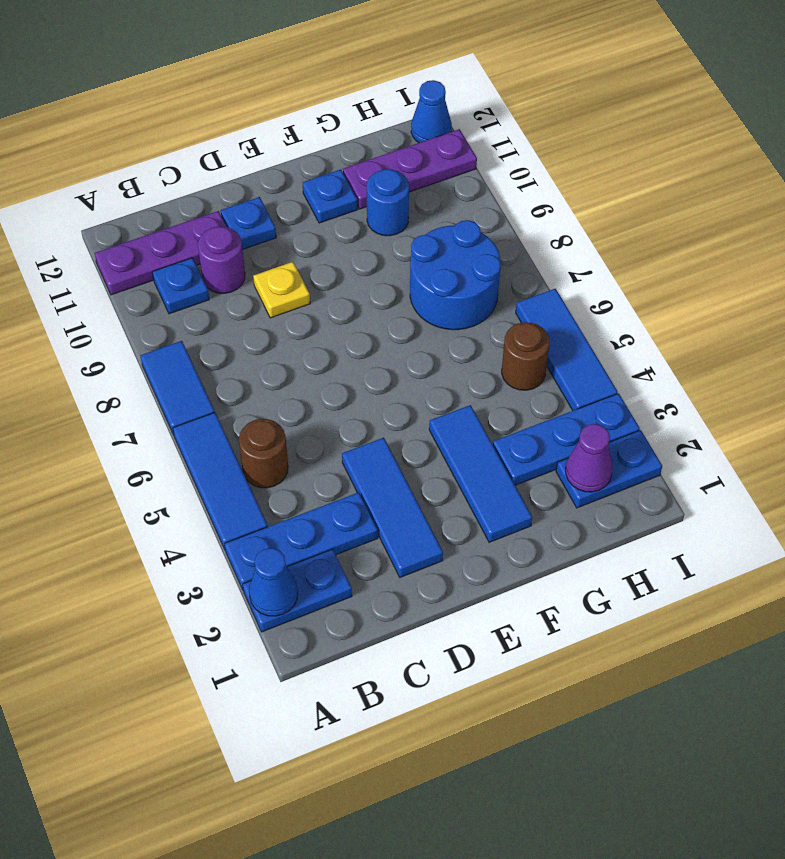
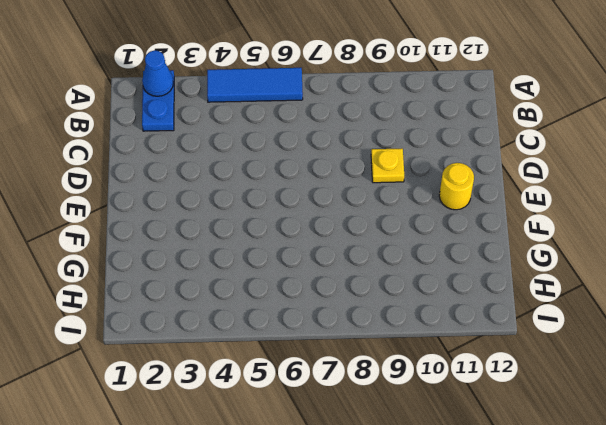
yellow 1x1 round brick [439,163,474,210] -> none
none -> blue 1x3 plate [225,492,378,591]
none -> blue 1x2 tile [140,341,215,435]
none -> purple 1x3 plate [95,211,226,295]

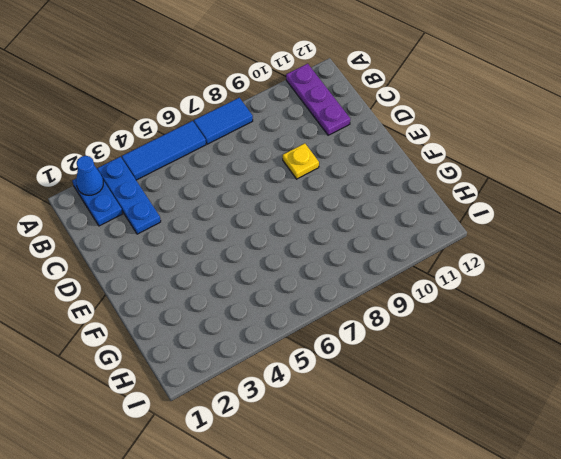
none -> brown 1x1 round brick [239,419,288,488]
none -> blue 1x1 plate [152,258,209,314]
none -> purple 1x1 round brick [198,226,245,293]

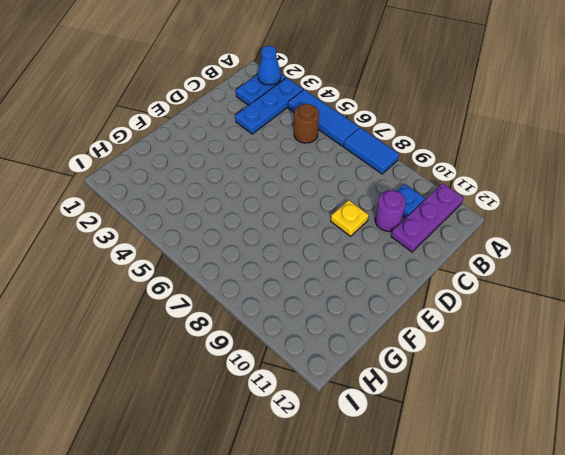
none -> blue 1x3 tile [342,438,443,577]
none -> blue 1x1 plate [221,197,276,250]
none -> blue 1x3 tile [429,405,532,542]

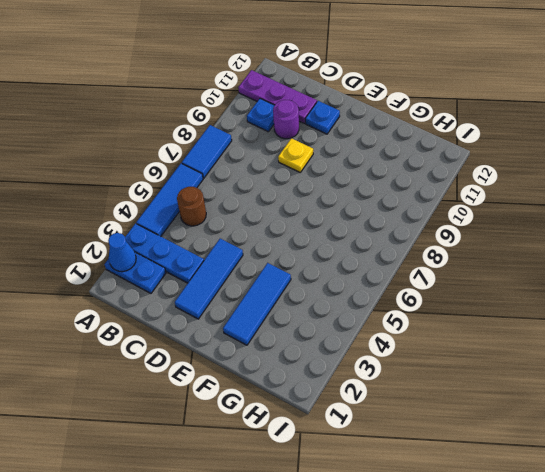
none -> blue 1x1 plate [303,169,358,223]
none -> blue 1x3 plate [493,393,640,485]
none -> blue 2x2 round brick [410,220,501,330]

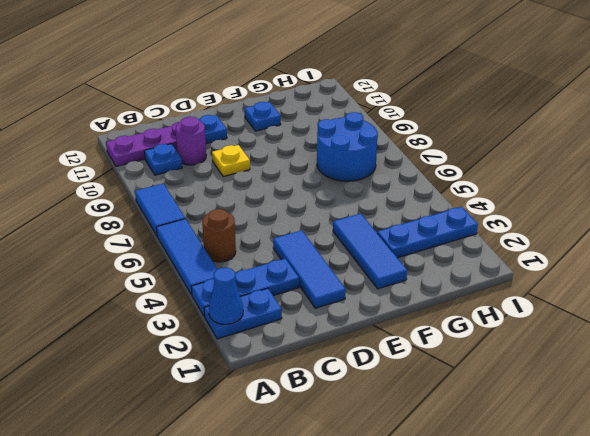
none -> blue 1x1 round brick [367,169,409,236]
none -> purple 1x3 plate [343,129,477,209]
none -> blue 1x2 plate [556,430,662,508]

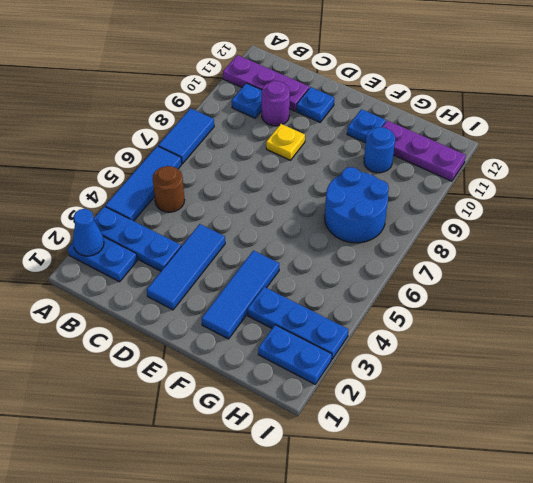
none -> brown 1x1 round brick [502,322,549,390]
none -> blue 1x3 tile [516,289,618,411]
none -> blue 1x1 cone [411,80,452,143]

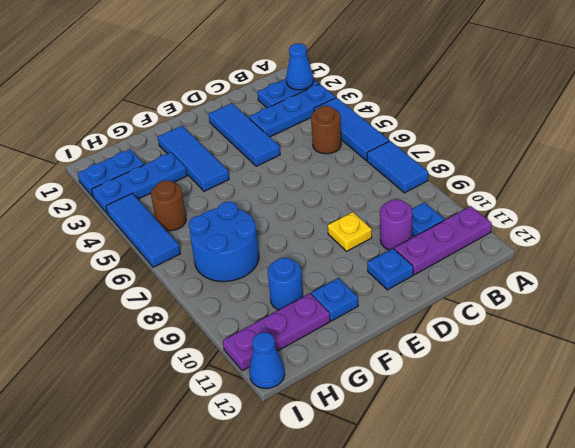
none -> purple 1x1 cone [566,424,612,492]

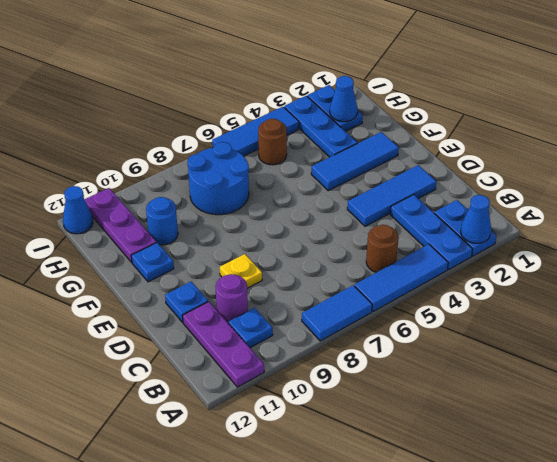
blue 1x1 cone [330,76,357,122] -> purple 1x1 cone [566,424,612,492]

